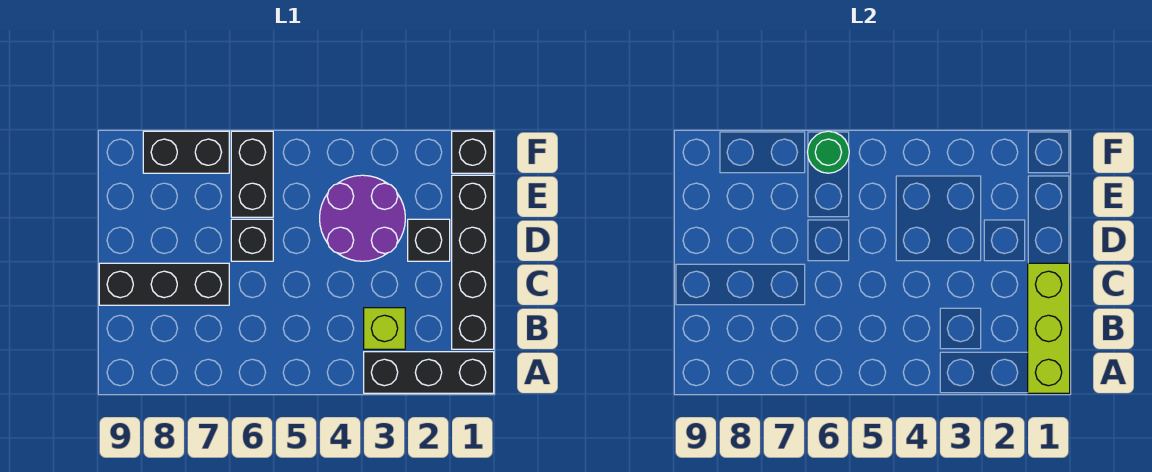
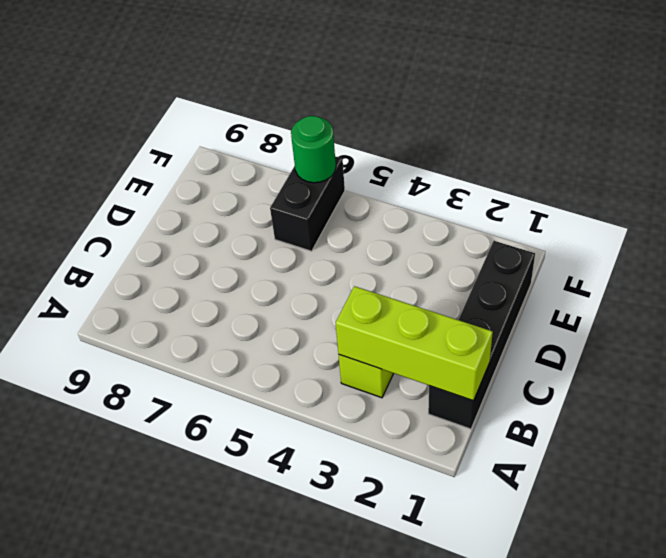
lime 1x3 brick [336,286,493,401] -> lime 1x3 brick turned to [1028,263,1070,393]
none -> black 1x3 brick [364,352,494,393]
none -> black 1x3 brick [99,263,229,305]
none -> black 1x1 brick [408,219,450,261]

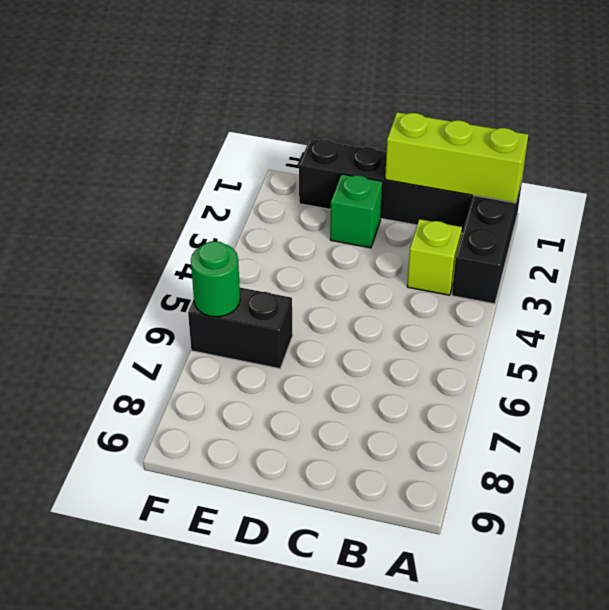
green 1x1 brick [330,174,383,248] -> black 1x1 brick [408,219,450,261]
none -> black 1x3 brick [99,263,229,305]
none -> purple 2x2 round brick [320,175,405,261]
none -> black 1x1 brick [231,219,273,261]

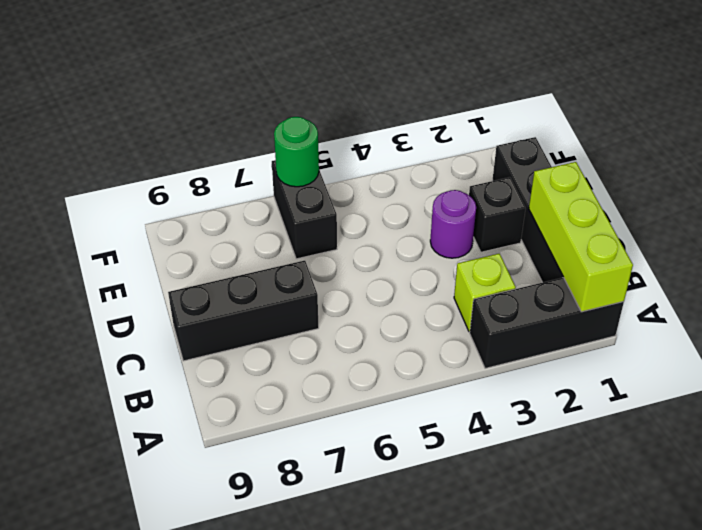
purple 1x1 round brick [430,190,476,258] -> purple 2x2 round brick [320,175,405,261]
none -> black 1x1 brick [231,219,273,261]
none -> black 1x1 brick [452,131,494,173]
none -> black 1x2 brick [143,131,229,173]

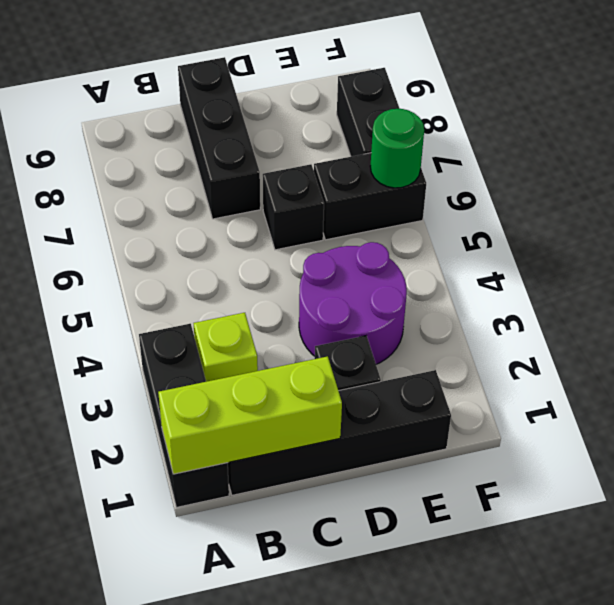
none -> black 1x1 brick [452,131,494,173]

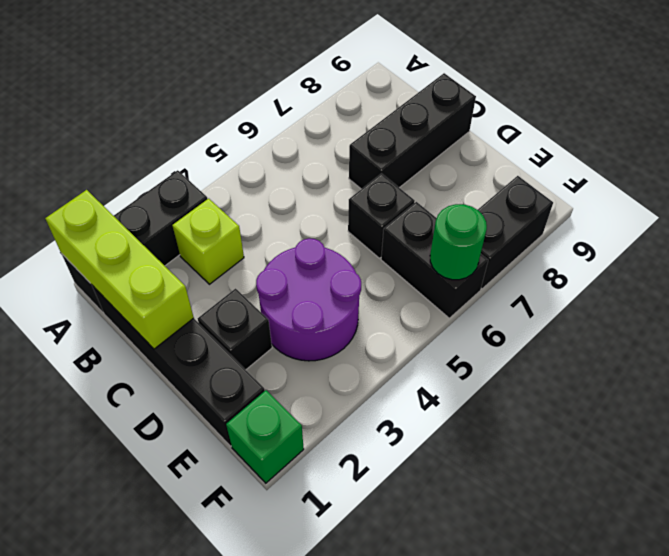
green 1x1 brick [226,390,304,483] -> black 1x1 brick [452,131,494,173]

